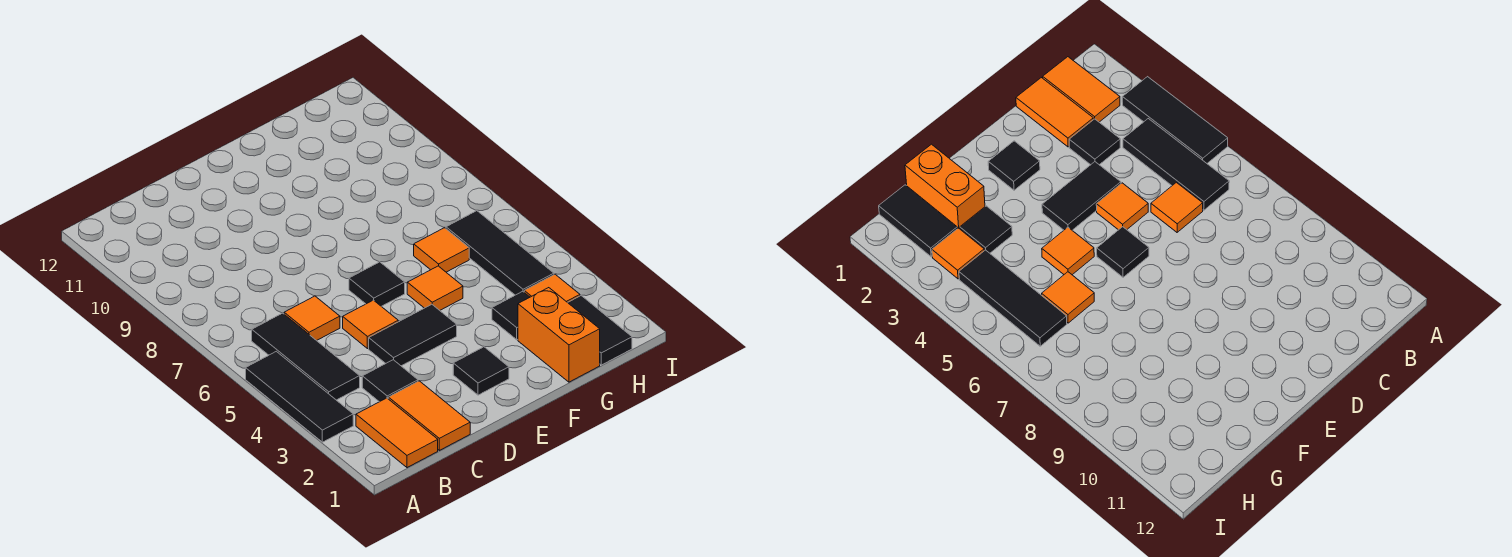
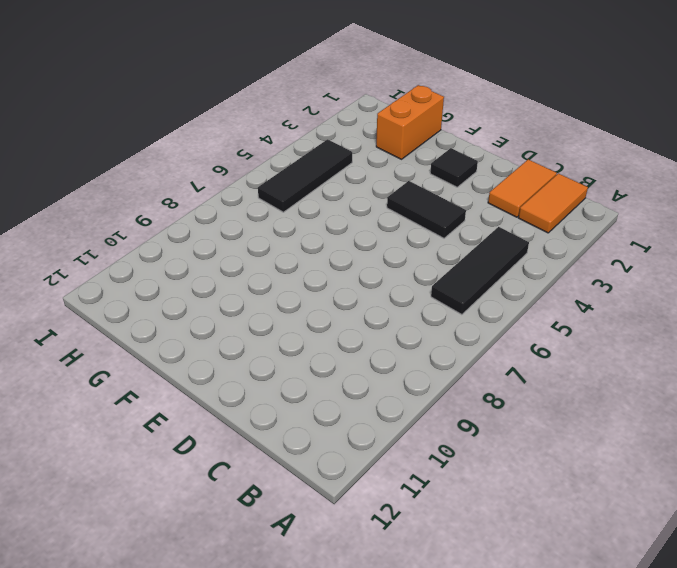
none -> black 1x3 tile [246,351,353,442]
none -> black 1x1 tile [362,360,418,402]
none -> orange 1x1 tile [284,296,340,341]

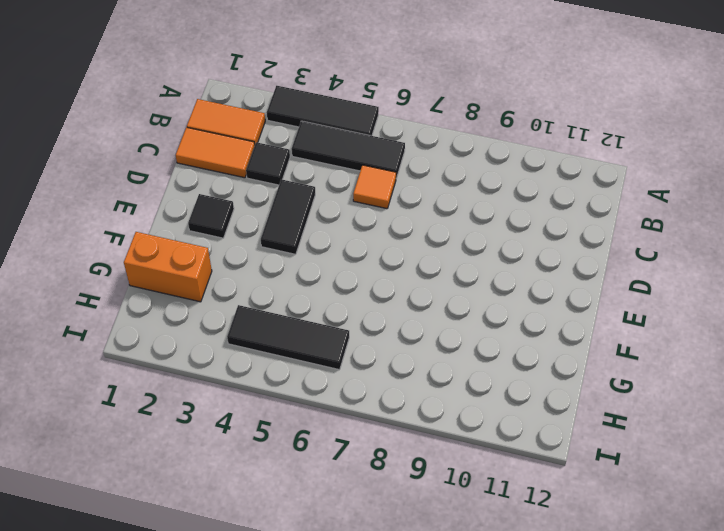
none -> orange 1x1 tile [343,300,398,349]
none -> black 1x1 tile [349,262,405,306]
none -> orange 1x1 tile [407,266,463,310]

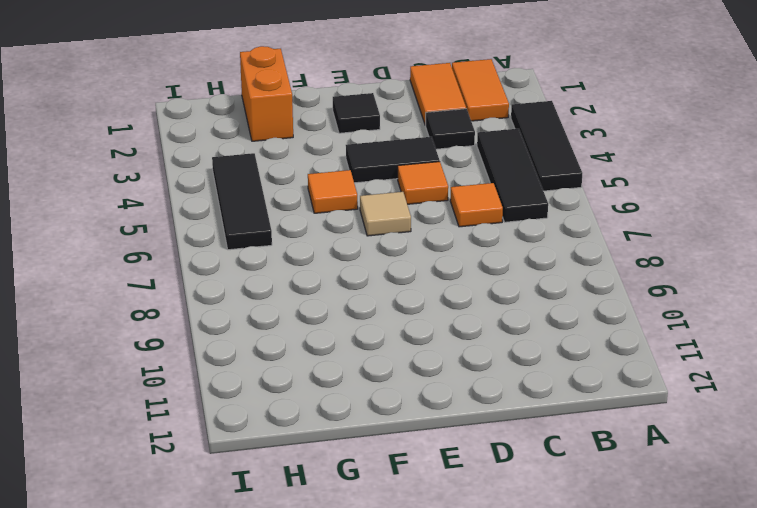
tan 1x1 tile [360,192,411,236] -> black 1x1 tile [349,262,405,306]
none -> black 1x1 tile [492,291,530,340]
none -> orange 1x1 tile [414,228,469,272]
none -> black 1x2 tile [568,296,632,365]

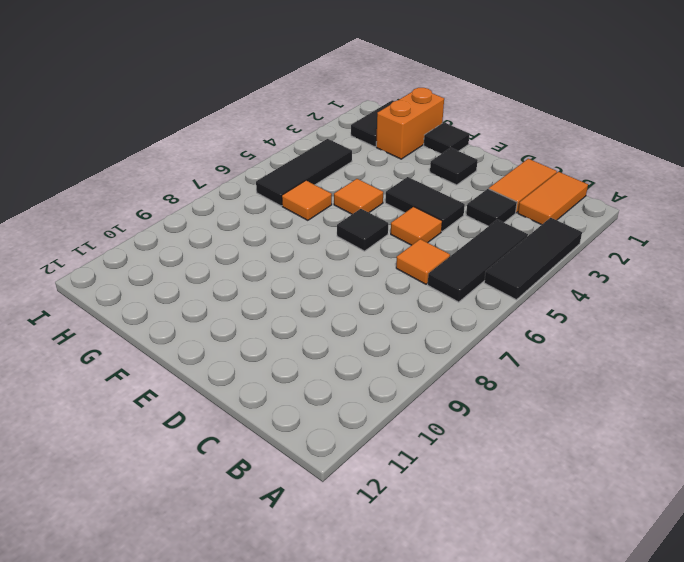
black 1x1 tile [424,122,469,154] -> black 1x1 tile moved to [492,291,530,340]
none -> orange 1x1 tile [524,274,580,303]

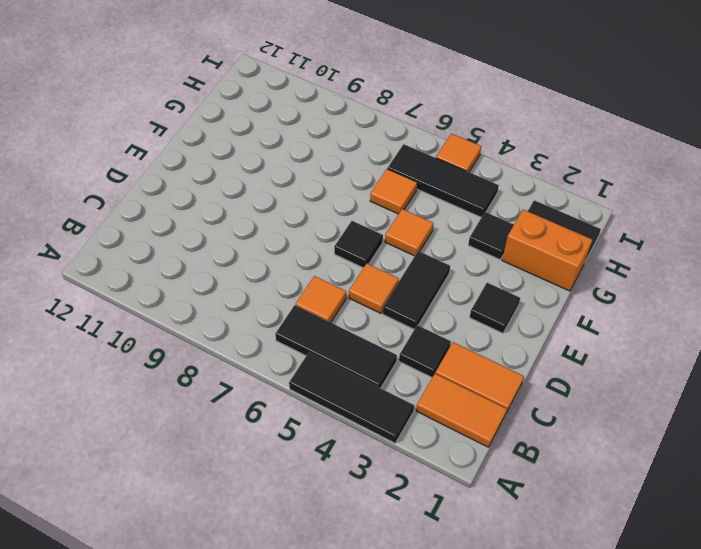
orange 1x1 tile [436,134,481,172] -> orange 1x1 tile moved to [524,274,580,303]

